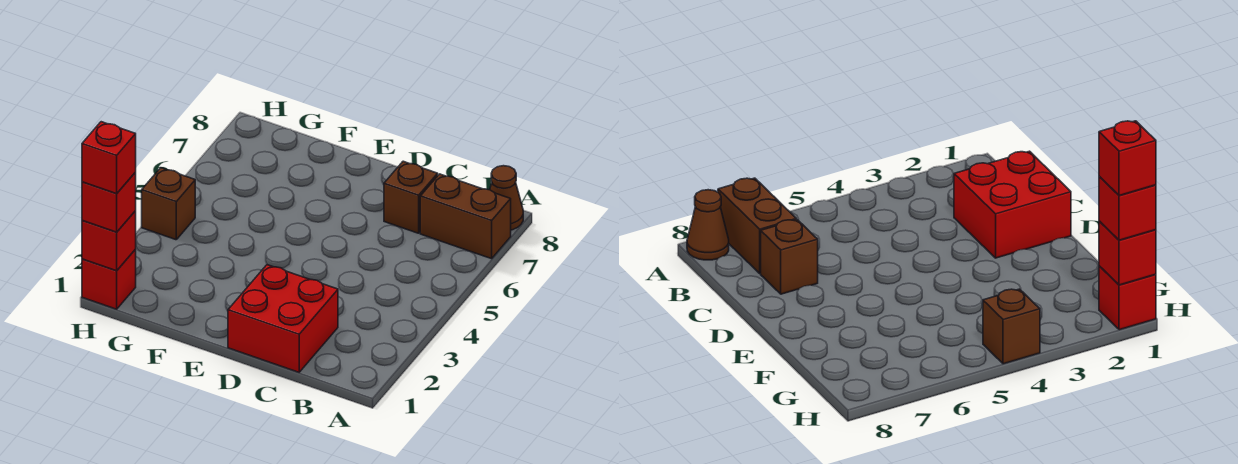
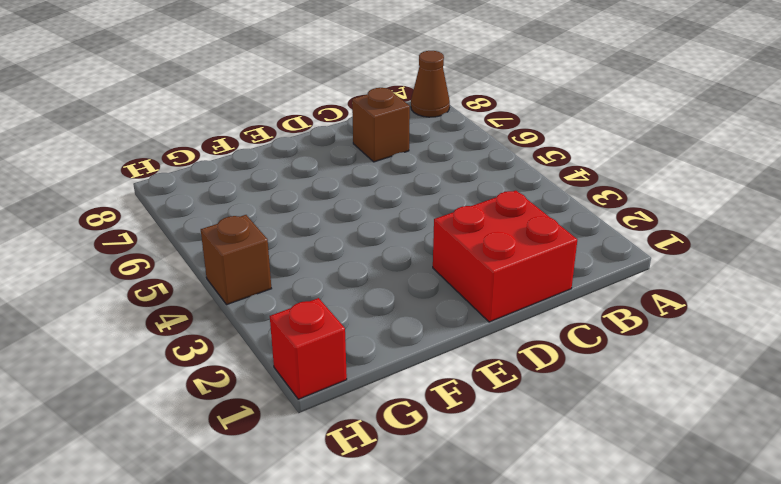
none -> brown 1x2 brick [420,174,511,259]
none -> red 1x1 brick [82,211,136,271]

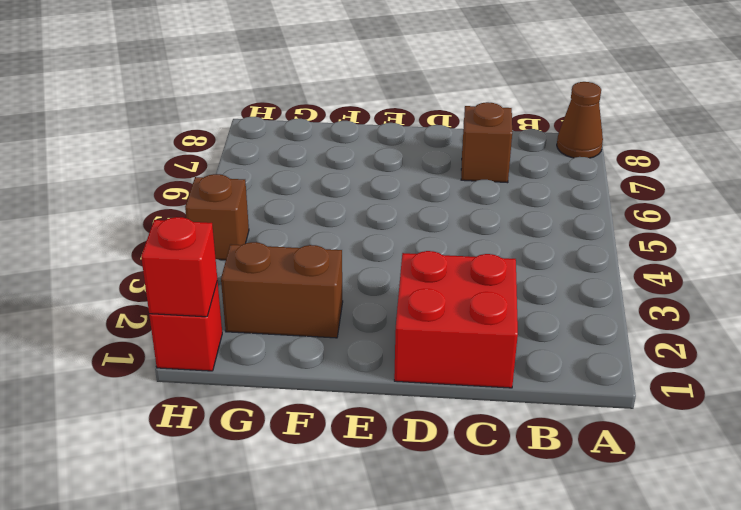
brown 1x2 brick [221,242,343,338] -> brown 1x2 brick moved to [420,174,511,259]
none -> red 1x1 brick [82,172,136,232]
none -> red 1x1 brick [82,122,136,194]

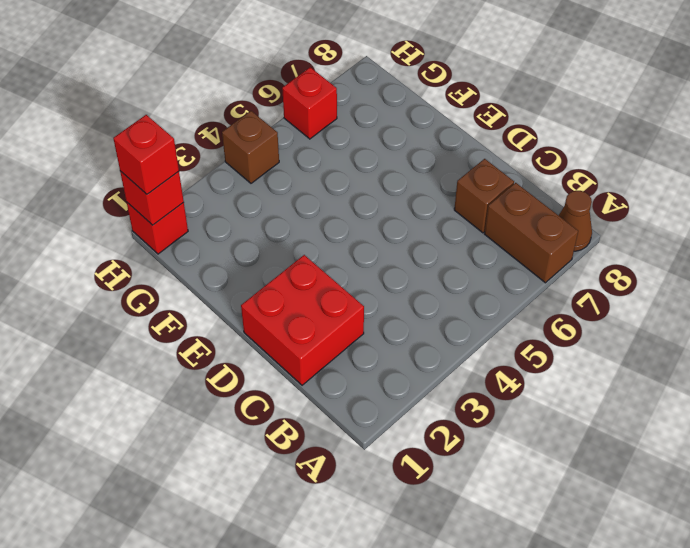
red 1x1 brick [282,67,337,139] -> red 1x1 brick moved to [82,122,136,194]

